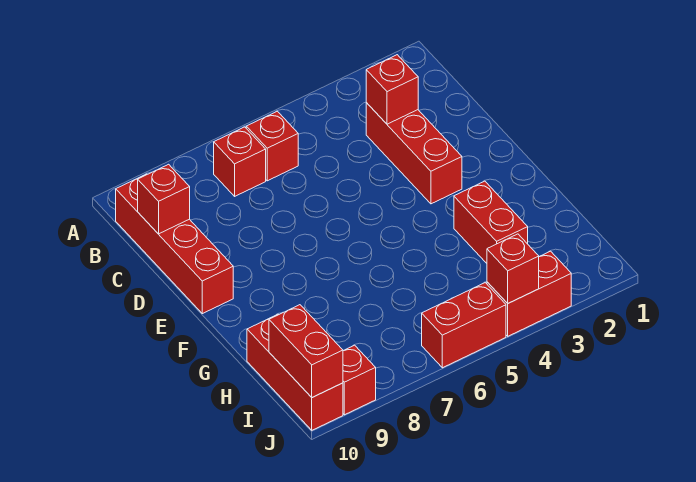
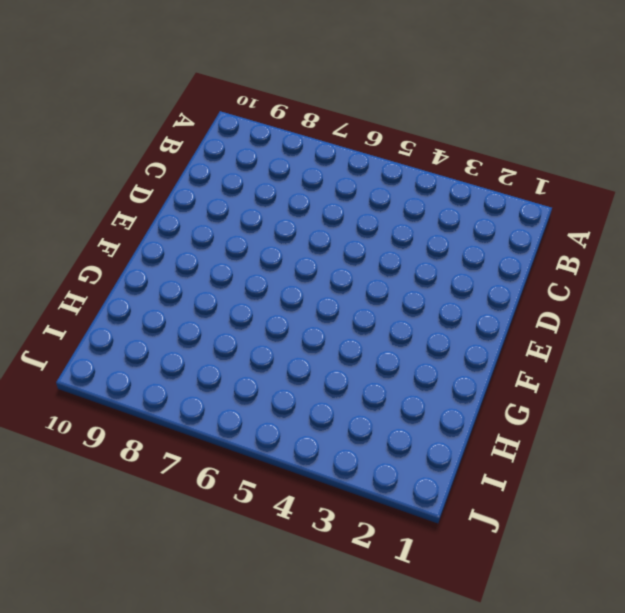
none -> red 1x1 brick [246,111,298,181]
none -> red 1x1 brick [214,127,266,196]
none -> red 1x4 brick [116,174,233,314]

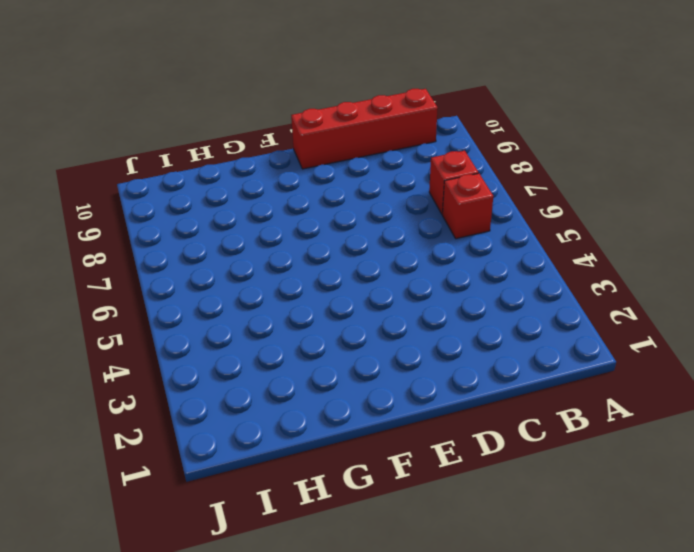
none -> red 1x3 brick [366,103,462,204]
none -> red 1x2 brick [454,181,528,263]
none -> red 1x3 brick [247,314,343,430]

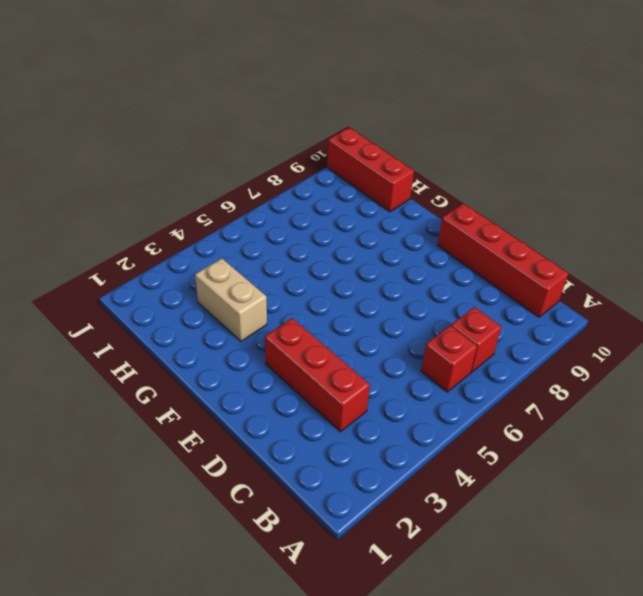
tan 1x2 brick [195,258,267,341] -> red 1x2 brick [454,181,528,263]
none -> red 1x2 brick [487,251,571,336]
none -> red 1x2 brick [422,283,506,368]
none -> red 1x1 brick [343,345,376,415]

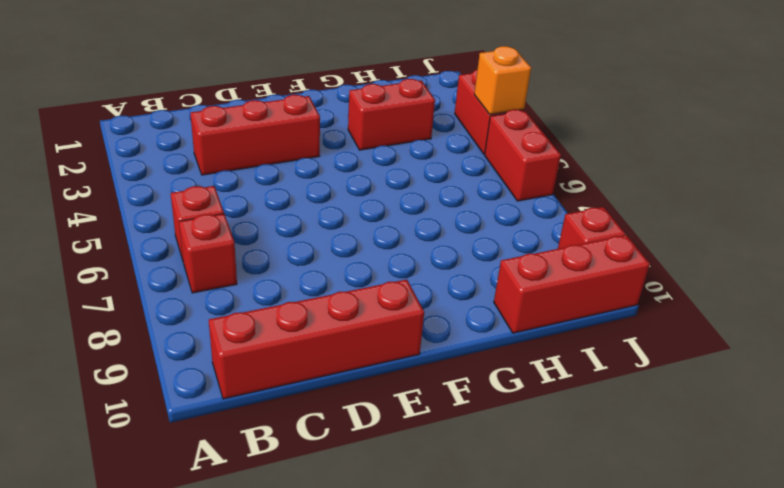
orange 1x1 brick [474,46,531,114] -> red 1x1 brick [487,234,539,303]
none -> red 1x1 brick [366,55,418,124]
none -> red 1x1 brick [138,164,190,234]
none -> red 1x2 brick [269,305,343,397]

